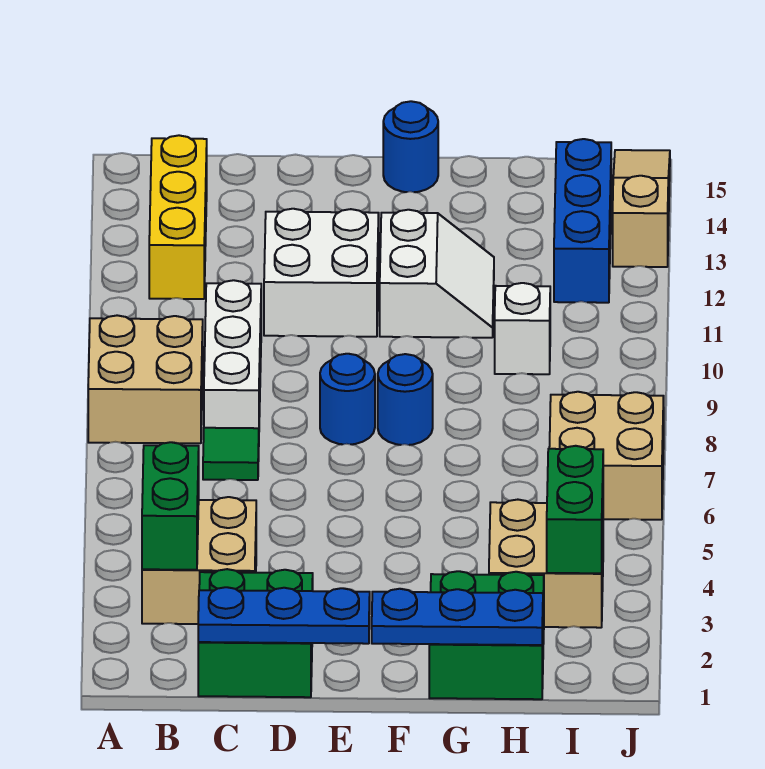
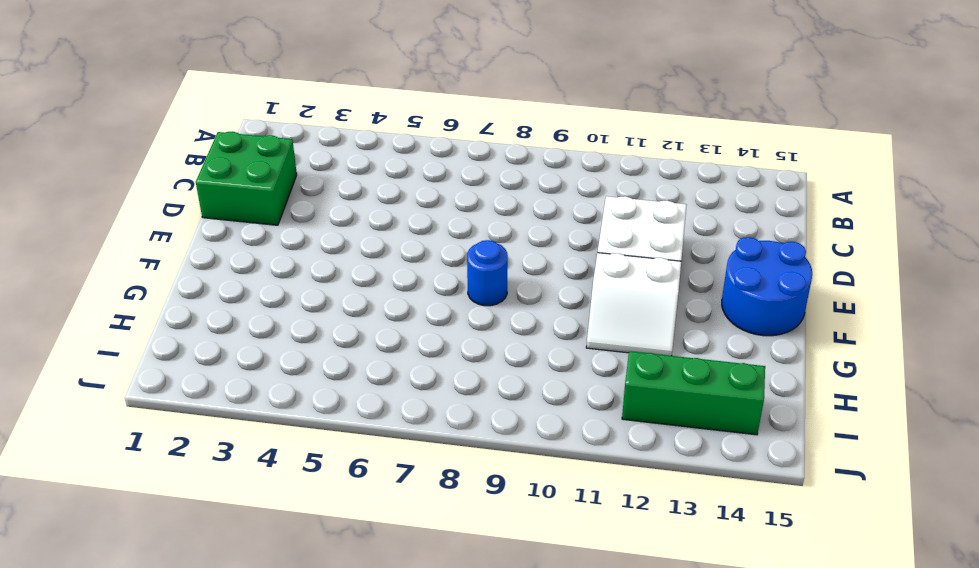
blue 2x2 round brick [722,237,812,336] -> blue 1x1 round brick [383,101,438,192]
green 1x3 brick [622,351,765,435] -> blue 1x3 brick [554,139,611,303]
none -> tan 2x2 brick [88,315,203,443]
none -> tan 2x2 brick [142,497,256,624]
none -> yellow 1x3 brick [149,135,207,299]

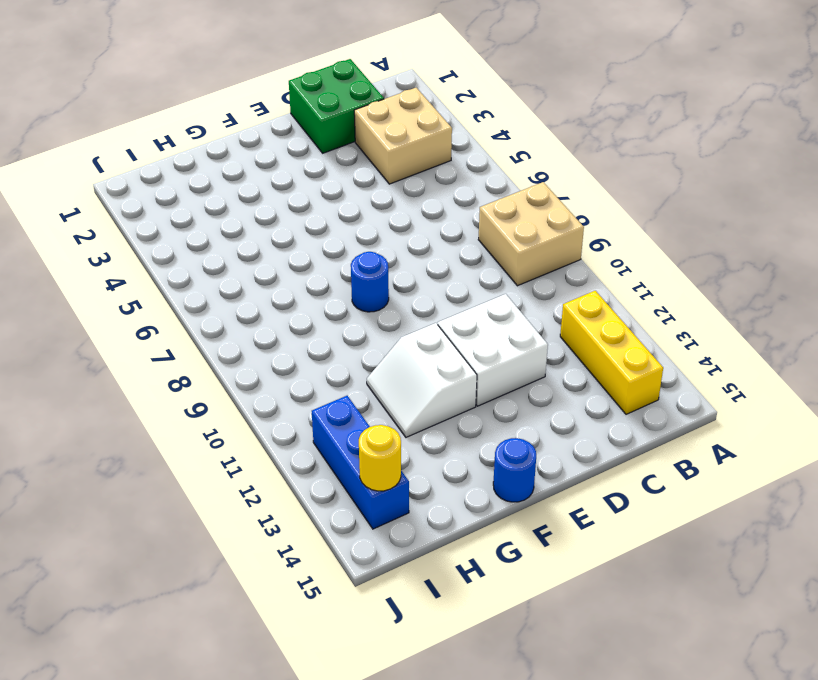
yellow 1x1 round brick [359,425,401,491] -> none
none -> green 1x1 tile [203,428,259,480]
none -> white 1x3 brick [204,280,261,428]
none -> blue 1x1 round brick [320,354,375,444]

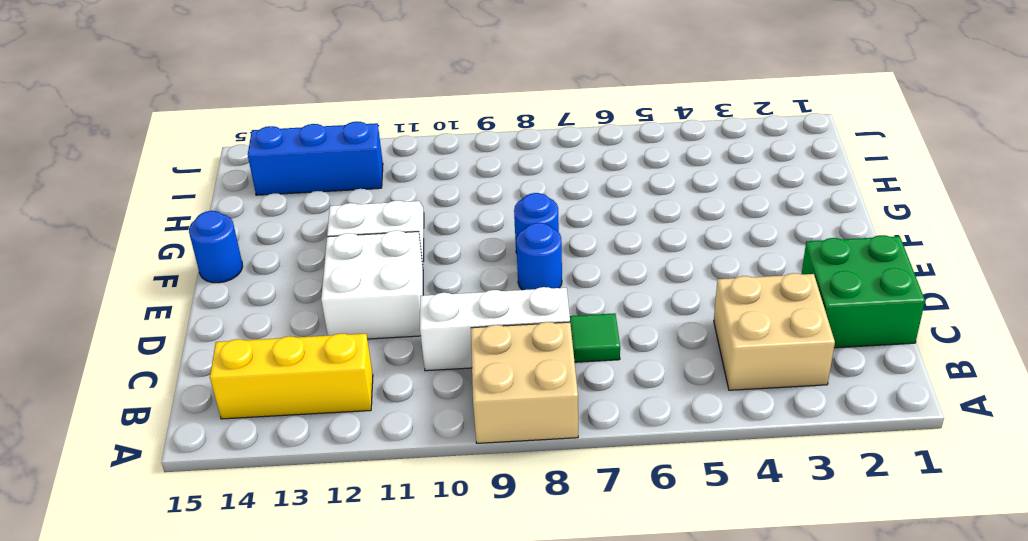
none -> green 2x2 brick [429,571,544,699]
none -> tan 2x2 brick [489,500,603,628]
none -> white 1x1 brick [495,283,550,374]

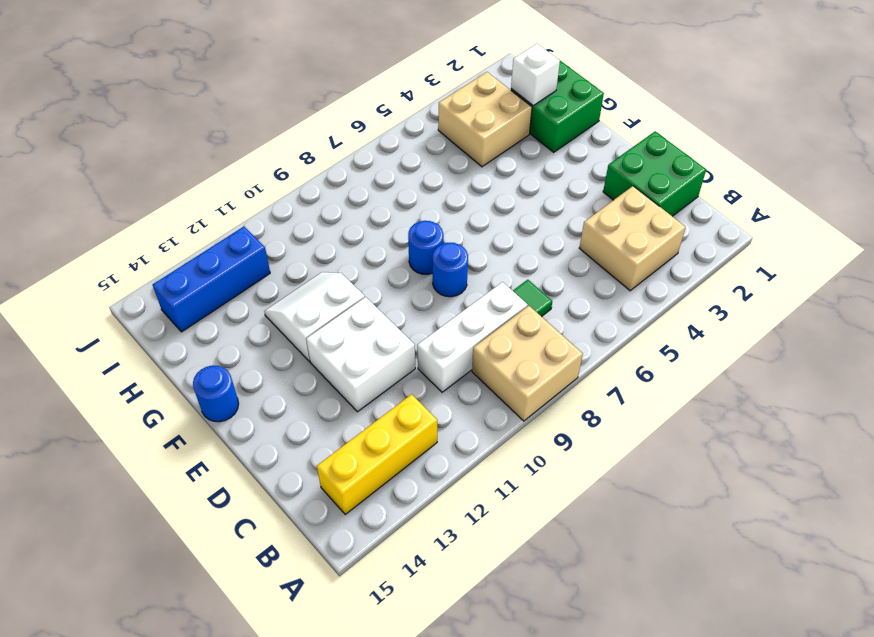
white 1x1 brick [511,44,560,105] -> white 1x1 brick moved to [495,283,550,374]
none -> tan 2x2 brick [549,392,664,520]
none -> tan 1x3 slope [613,150,670,267]
none -> green 1x2 brick [142,442,199,570]

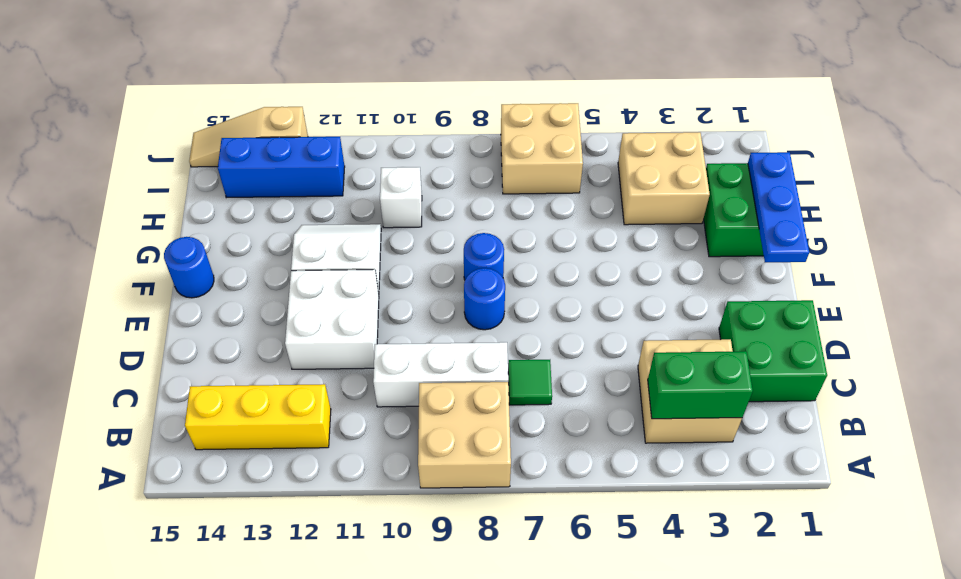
none -> blue 1x3 plate [198,587,370,644]
none -> green 1x2 brick [547,446,603,573]

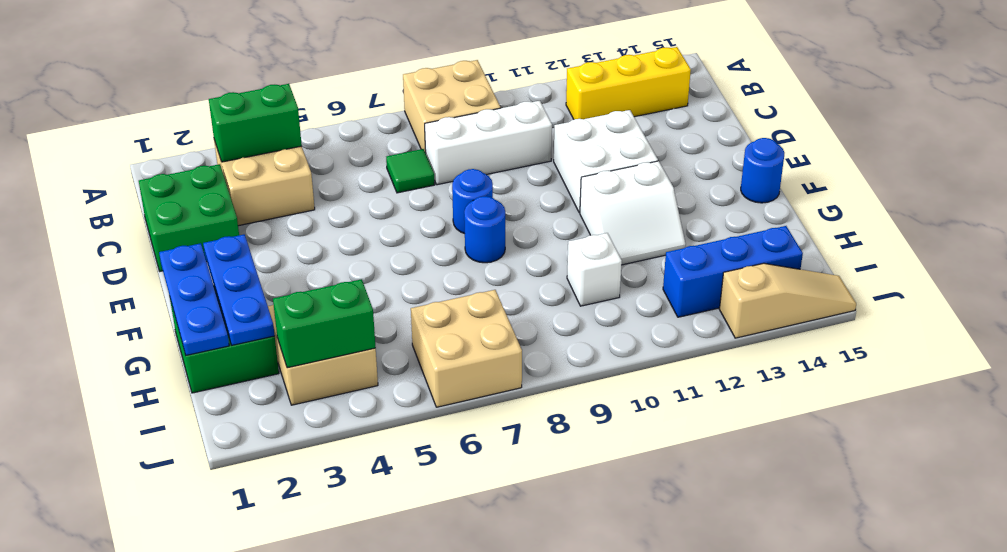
blue 1x3 plate [203,234,275,345] -> blue 1x3 plate moved to [198,587,370,644]

